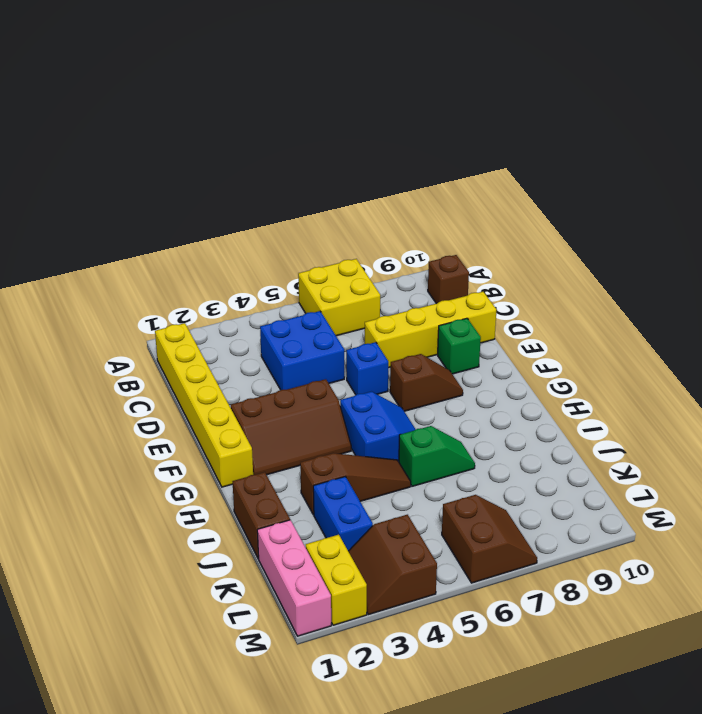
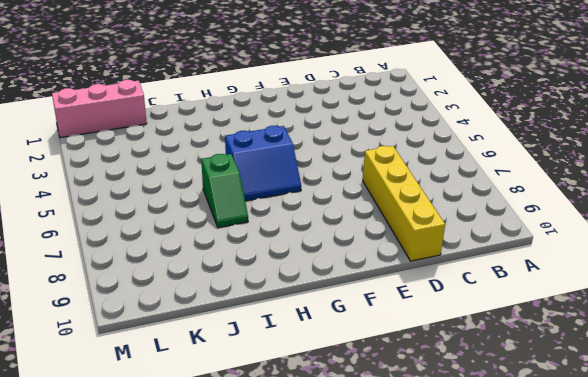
none -> yellow 2x2 brick [298,259,380,336]
none -> yellow 1x6 brick [155,323,253,487]
none -> brown 1x1 brick [428,255,469,304]

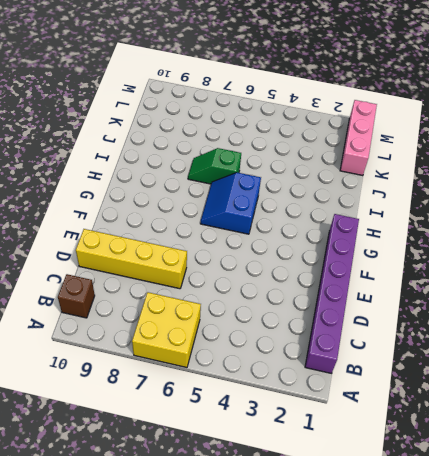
purple 1x6 brick [305,214,359,373] -> yellow 1x6 brick [155,323,253,487]
none -> blue 2x2 brick [260,311,344,390]
none -> blue 1x1 brick [346,342,388,395]
none -> green 1x1 brick [438,318,481,374]

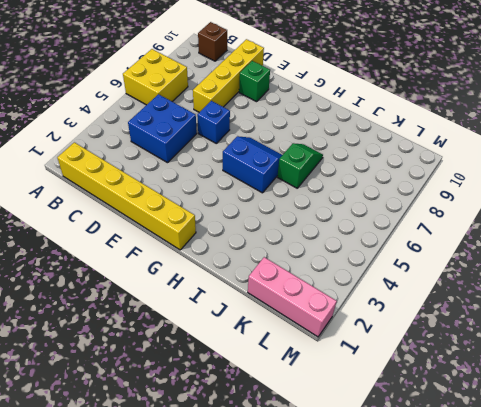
none -> brown 2x3 slope [231,379,351,475]
none -> brown 1x2 slope [390,354,463,411]
none -> brown 1x2 brick [233,472,290,559]

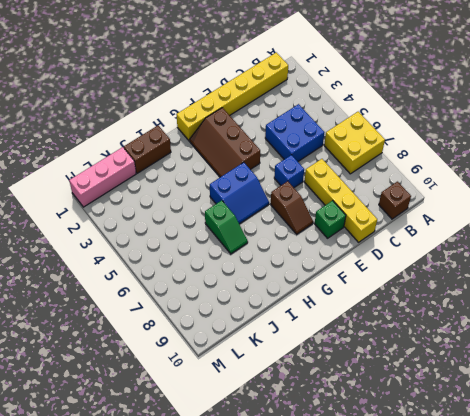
none -> brown 1x3 slope [300,453,411,515]
none -> blue 1x2 brick [313,477,373,551]
none -> yellow 1x2 brick [306,535,367,625]

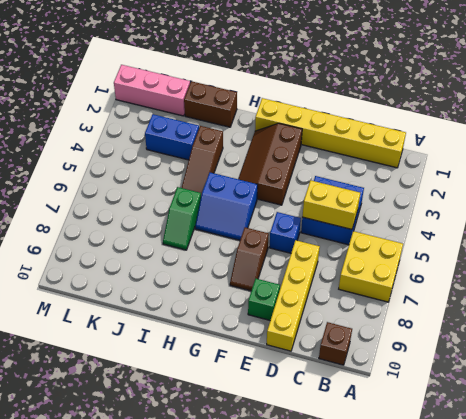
yellow 1x2 brick [302,180,360,229] -> yellow 1x2 brick moved to [306,535,367,625]
none -> brown 2x2 slope [348,515,437,615]
none -> brown 2x2 slope [442,495,537,583]

